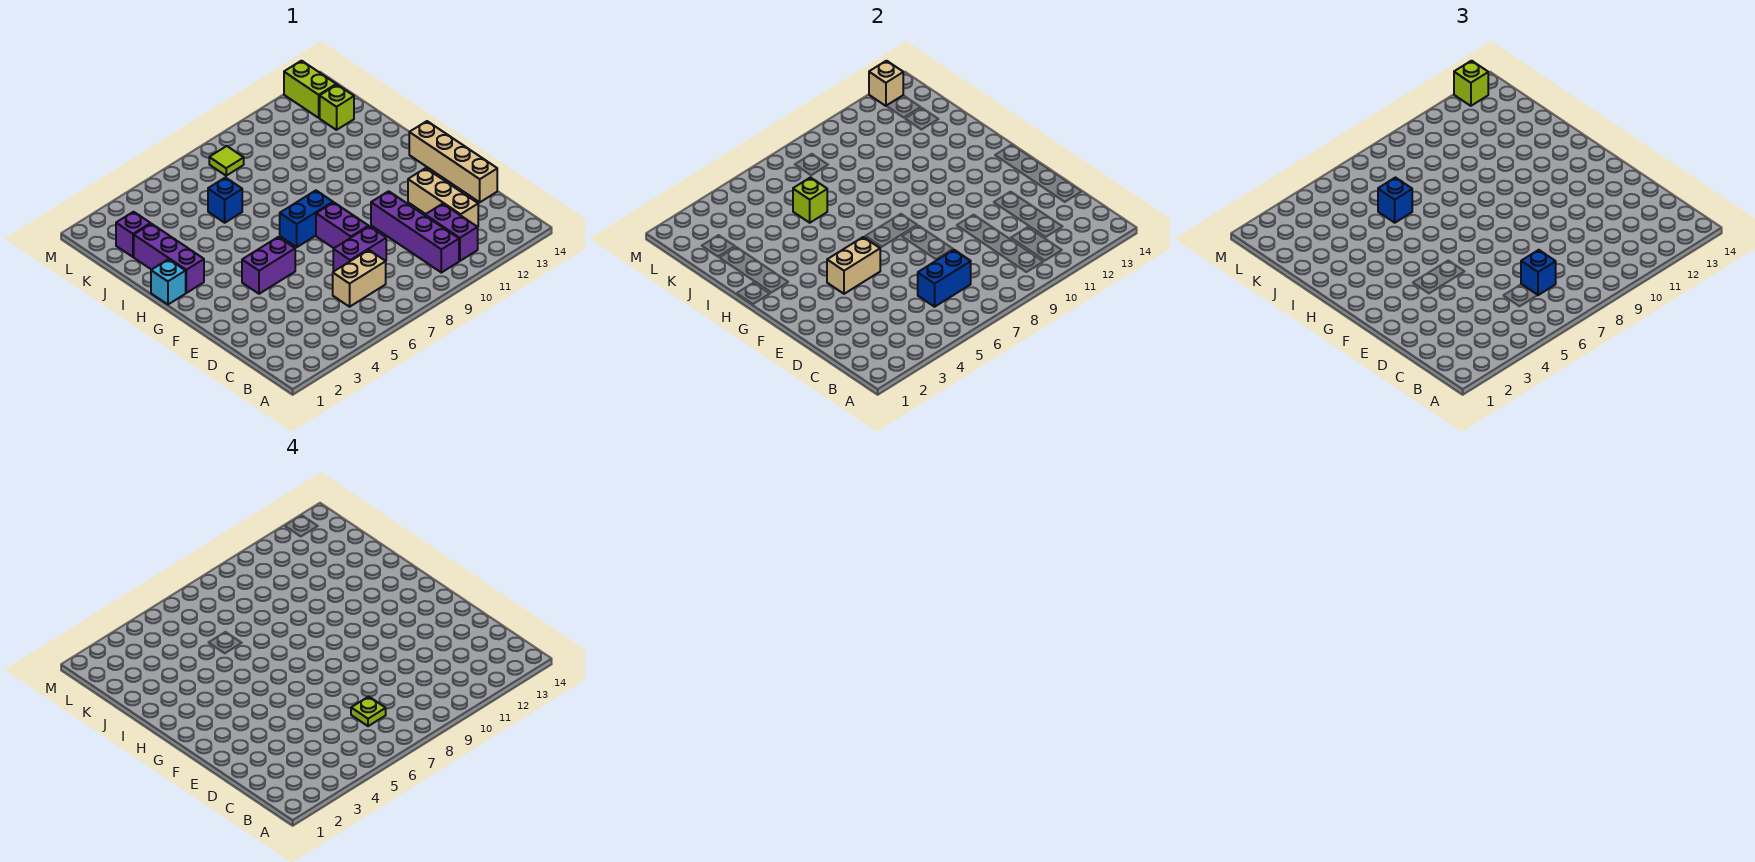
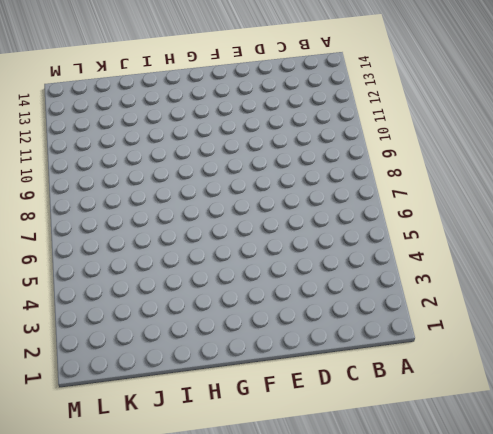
none -> purple 1x4 brick [371,191,459,273]
none -> purple 1x2 brick [425,204,478,261]
none -> tan 1x2 brick [333,250,386,307]

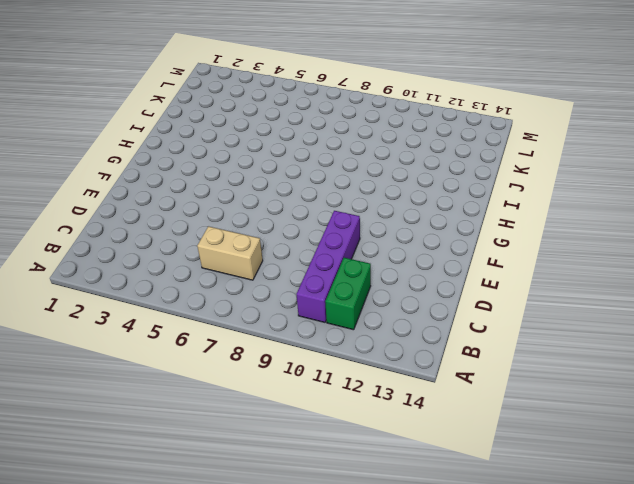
green 1x2 brick [325,258,371,330] -> purple 1x2 brick [425,204,478,261]
none -> tan 1x3 brick [408,168,478,227]
none -> purple 1x2 brick [333,226,386,272]
none -> tan 1x4 brick [409,121,497,202]

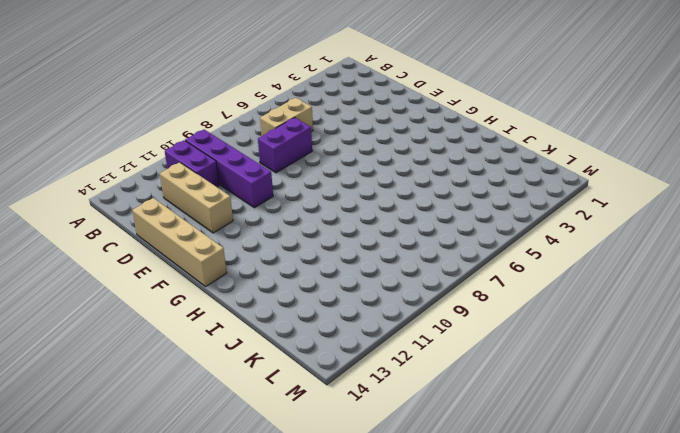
none -> purple 1x2 brick [316,202,369,248]
none -> purple 1x2 brick [242,237,295,294]
none -> blue 1x2 brick [280,191,333,247]

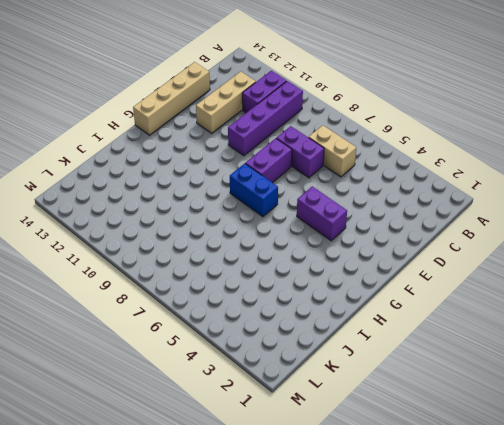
none -> cyan 1x1 brick [151,259,186,304]
none -> purple 1x3 brick [134,224,204,293]
none -> blue 1x1 brick [208,178,242,223]

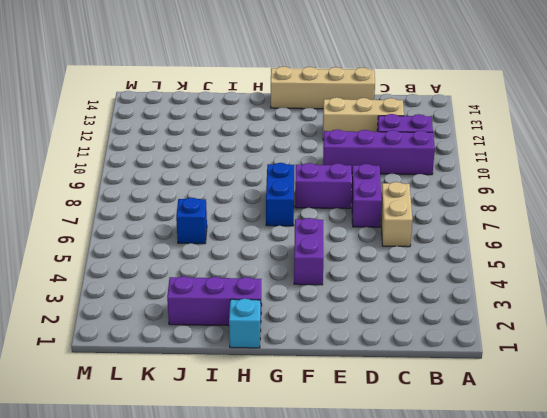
none -> purple 1x1 brick [116,212,151,257]
none -> lime 1x1 brick [320,85,354,130]
none -> lime 1x1 tile [209,146,244,176]

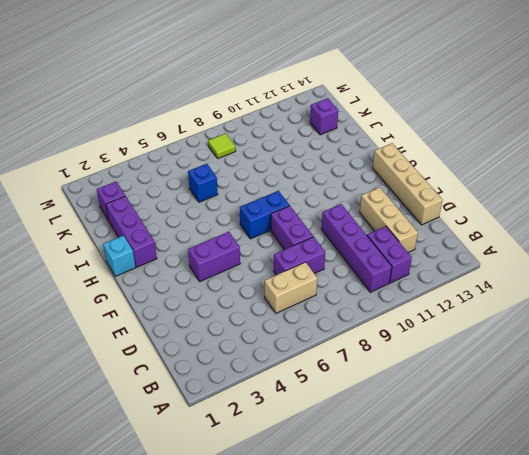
purple 1x1 brick [310,98,338,135] -> lime 1x1 brick [320,85,354,130]
none -> lime 1x2 brick [284,61,336,118]
none -> blue 1x2 brick [918,250,971,307]
none -> tan 1x2 brick [827,237,880,294]

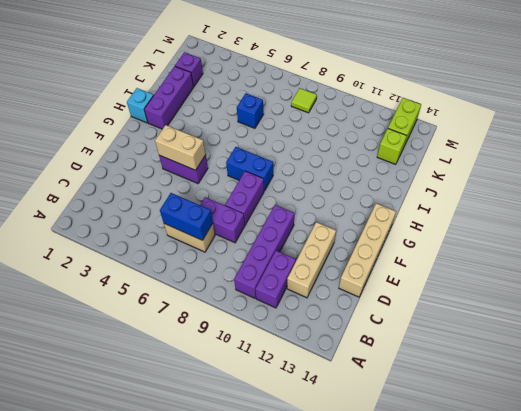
none -> lime 1x1 brick [793,178,827,223]
none -> tan 1x1 brick [869,61,903,106]
none -> blue 1x1 brick [1521,250,1556,295]

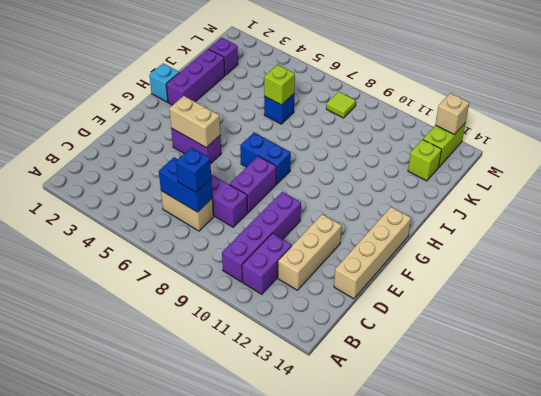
none -> blue 1x1 brick [1378,178,1412,223]
none -> lime 1x1 brick [1454,61,1488,106]
none -> lime 1x1 plate [351,696,386,726]

